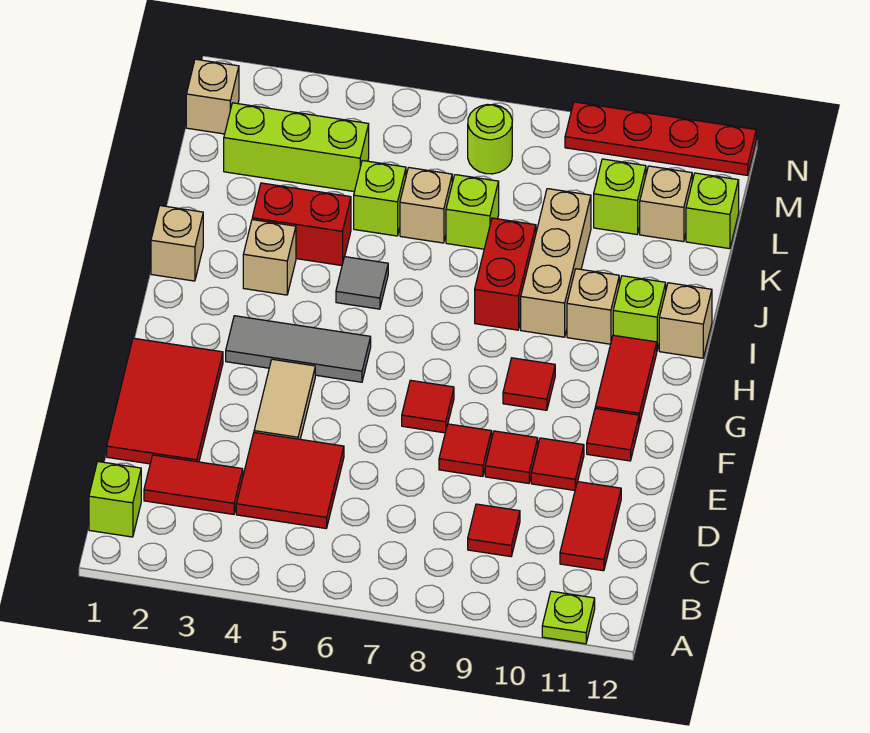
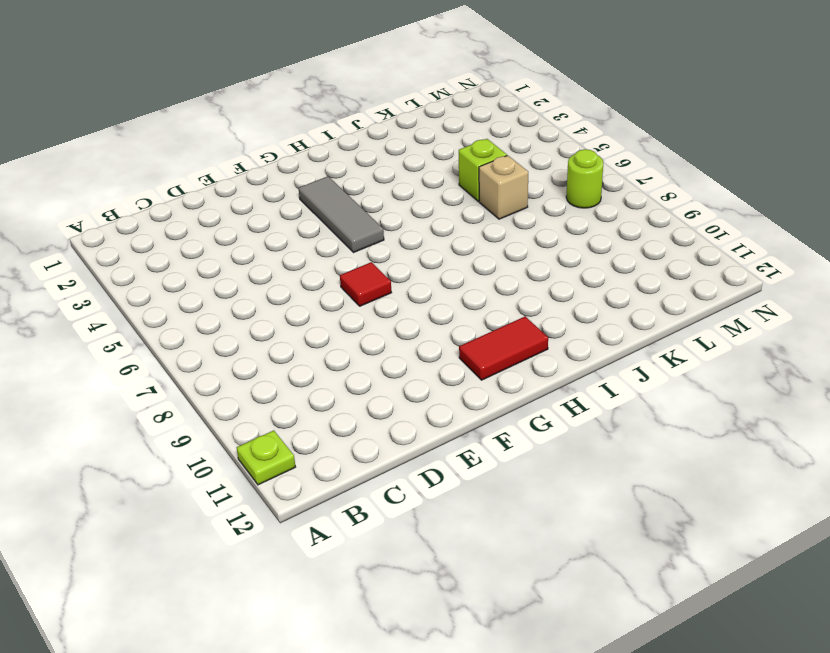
none -> lime 1x1 brick [89,462,141,537]
none -> red 1x2 tile [144,455,243,514]
none -> red 2x2 tile [236,432,344,528]
none -> red 1x1 tile [468,504,520,557]

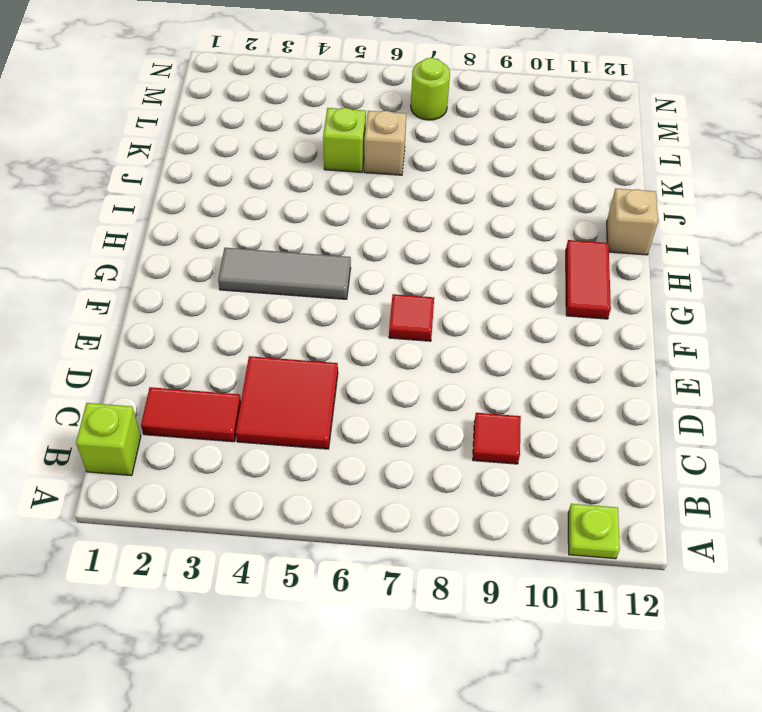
none -> red 1x2 tile [560,482,621,571]
none -> red 2x3 tile [107,338,223,464]
none -> tan 1x2 tile [254,359,315,439]
none -> red 1x1 tile [439,424,492,476]

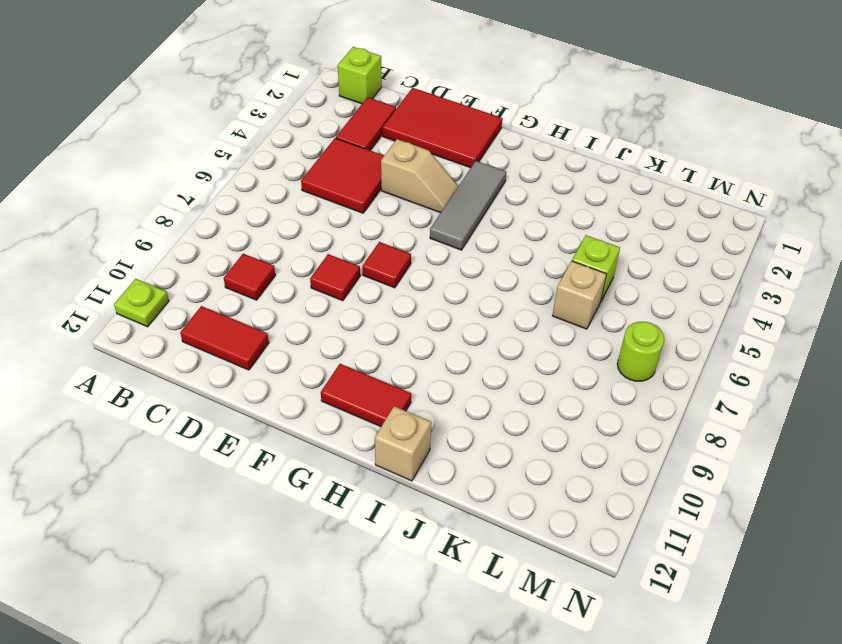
tan 1x2 slope [381,139,458,213] -> tan 1x2 tile [254,359,315,439]
none -> red 1x1 tile [485,431,538,483]
none -> red 1x1 tile [531,438,584,490]
none -> red 1x1 tile [587,408,639,461]
none -> red 1x1 tile [503,358,555,410]

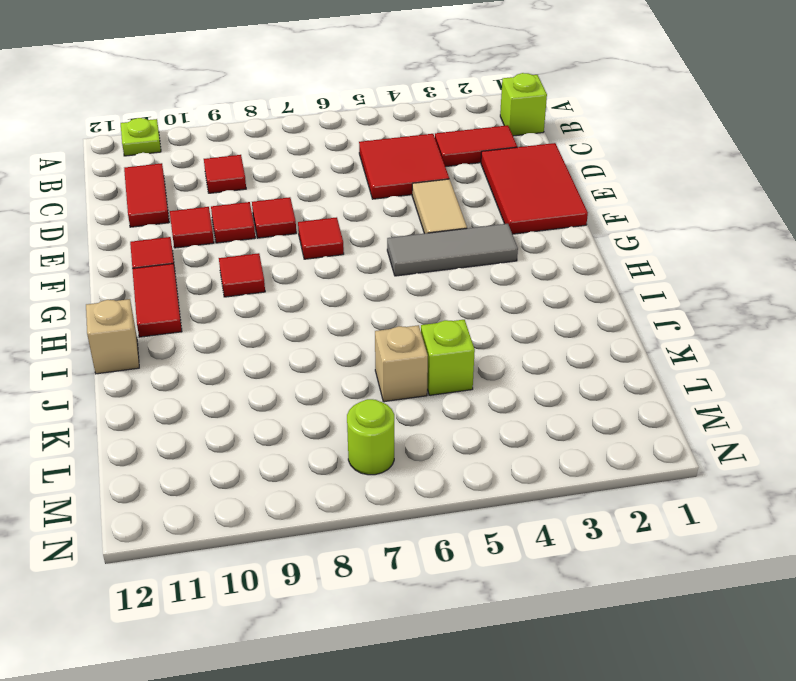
none -> tan 1x1 brick [151,206,203,281]
none -> tan 1x1 brick [243,220,296,295]
none -> grey 1x1 tile [336,257,388,309]
none -> red 1x2 brick [475,218,536,330]

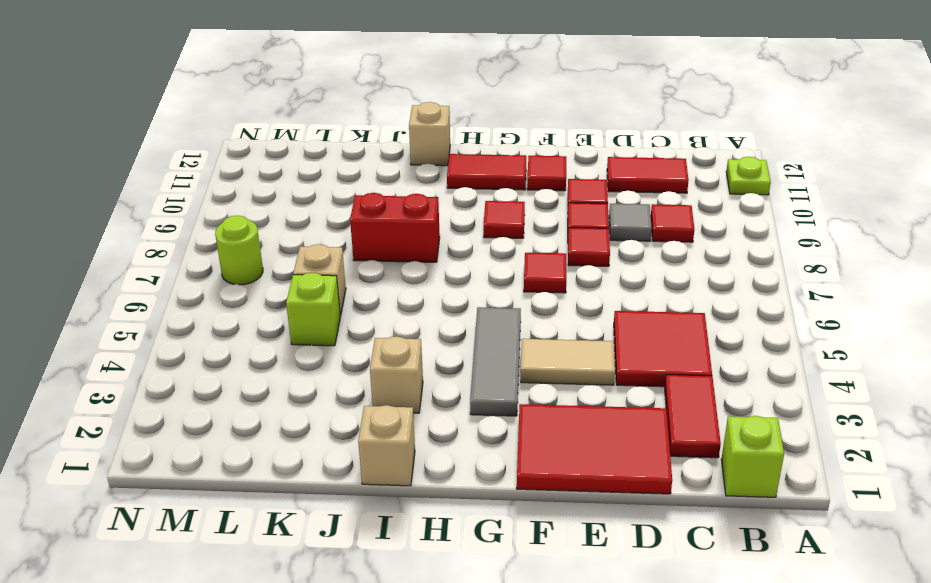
grey 1x1 tile [609,204,652,241] -> grey 1x1 tile moved to [336,257,388,309]
none -> tan 1x3 brick [521,189,591,337]
none -> tan 1x1 brick [567,269,619,344]
none -> lime 1x1 brick [613,276,666,350]
none -> red 1x2 brick [252,183,351,265]

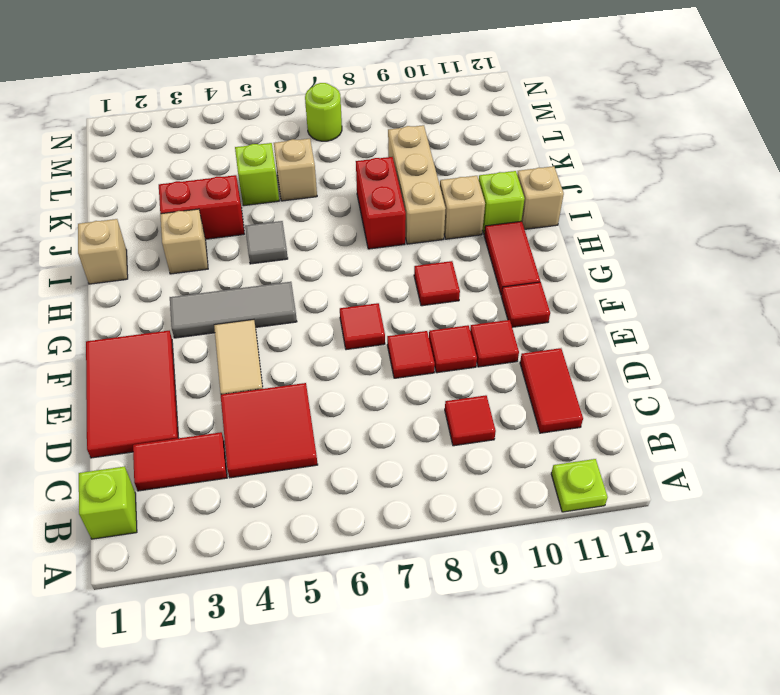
none -> lime 1x1 brick [446,175,499,249]
none -> lime 1x3 brick [224,103,369,192]
none -> lime 1x1 brick [594,159,646,234]
none -> tan 1x1 brick [640,166,692,242]

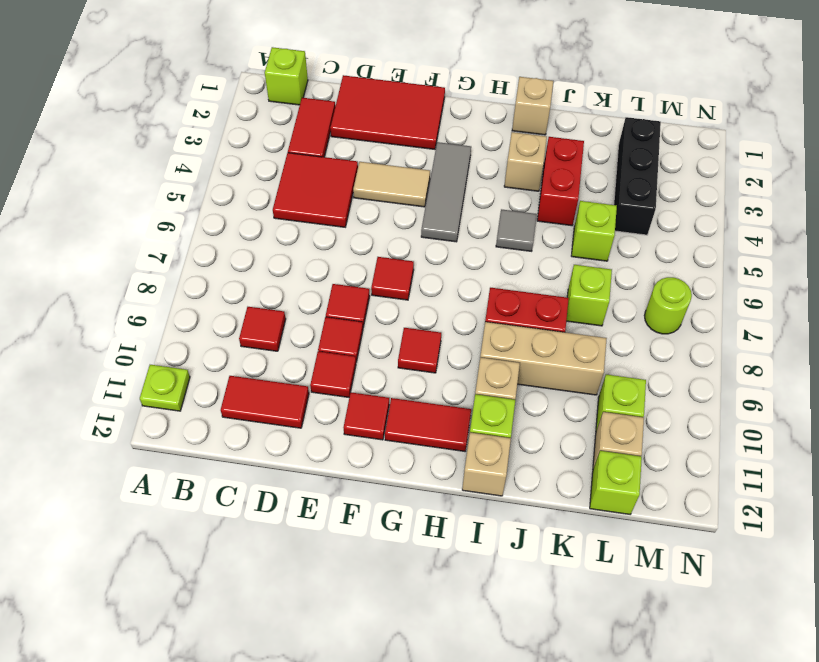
black 1x3 brick [614,117,661,235] -> lime 1x3 brick [224,103,369,192]
none -> tan 1x1 brick [400,168,452,243]
none -> tan 1x1 brick [186,59,239,134]
none -> red 1x4 plate [565,102,756,175]

